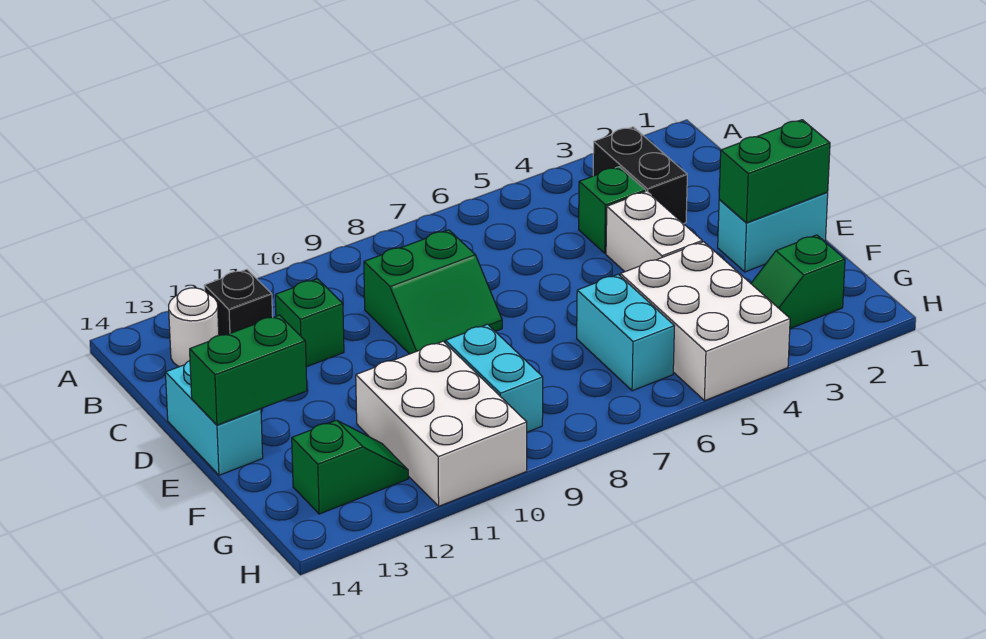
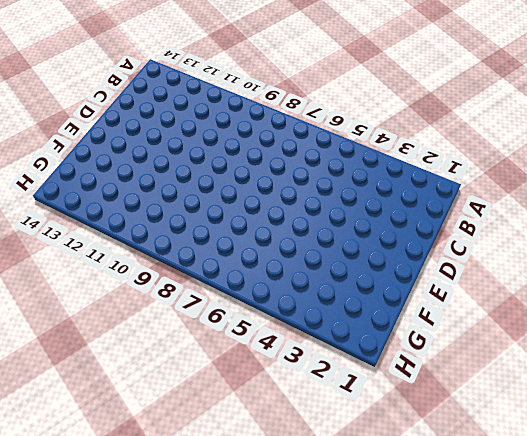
none -> black 1x2 brick [593,127,687,224]
none -> black 1x1 brick [204,269,273,335]
none -> white 1x1 round brick [169,288,219,367]

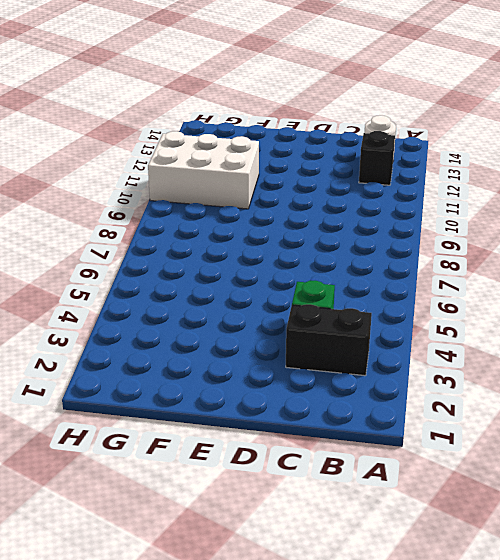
none -> green 2x2 slope [364,230,502,354]
none -> green 1x1 brick [275,279,344,367]
none -> white 1x2 brick [606,191,702,272]

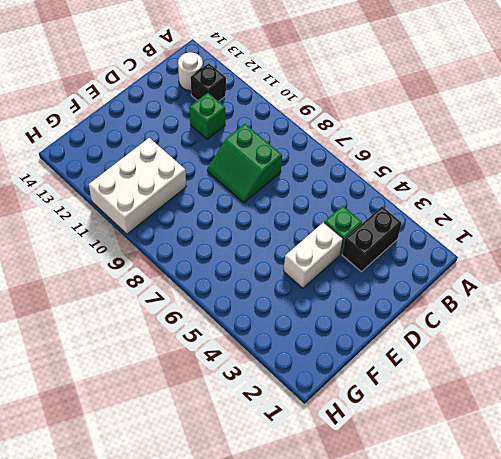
none -> cyan 1x2 brick [165,361,263,475]
none -> cyan 1x2 brick [718,192,828,272]
none -> white 2x3 brick [620,242,790,401]

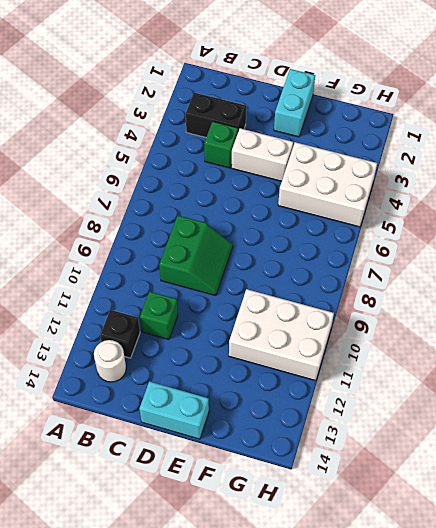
none -> cyan 1x2 brick [577,274,674,391]
none -> cyan 1x2 brick [445,324,543,432]
none -> green 1x2 slope [751,235,845,329]

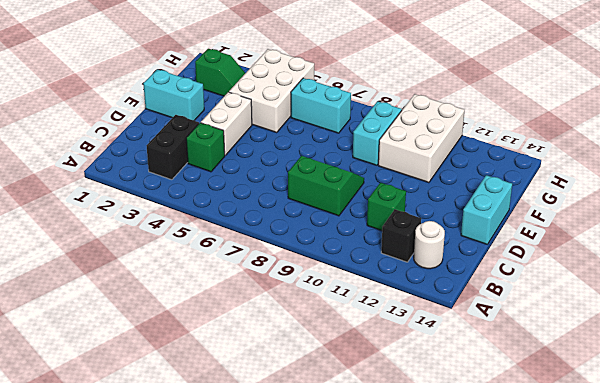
cyan 1x2 brick [291,78,351,133] -> cyan 1x2 brick turned to [577,274,674,391]
none -> green 1x2 slope [292,420,408,514]
none -> green 1x2 brick [719,120,830,223]
none -> green 1x2 brick [190,315,307,425]

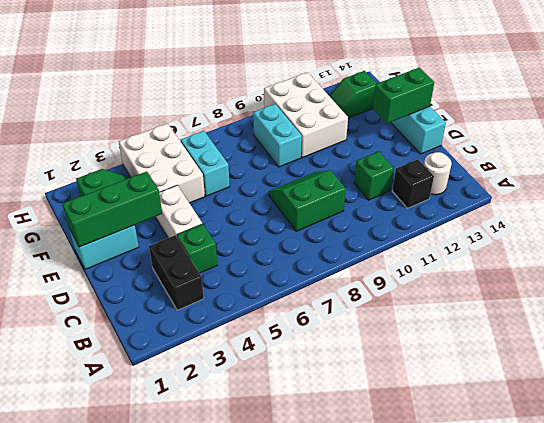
green 1x3 brick [62,171,162,247] -> green 1x2 brick [719,120,830,223]

